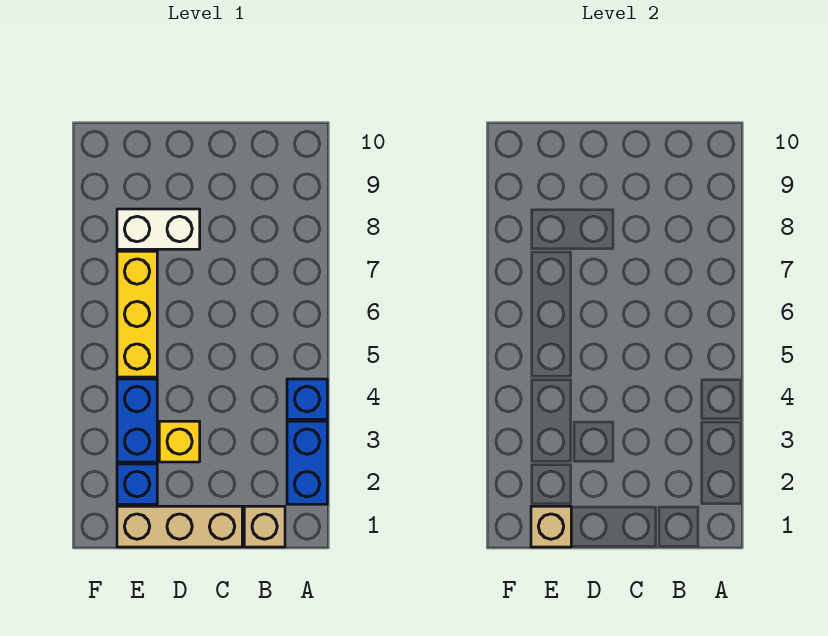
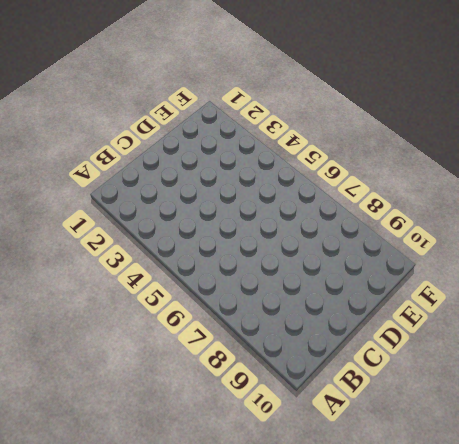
none -> blue 1x2 brick [287,421,327,504]
none -> blue 1x1 brick [287,379,327,419]

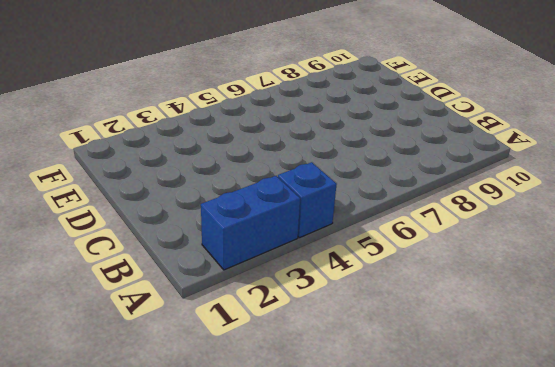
none -> tan 1x1 brick [244,506,285,547]
none -> tan 1x3 brick [117,506,242,547]

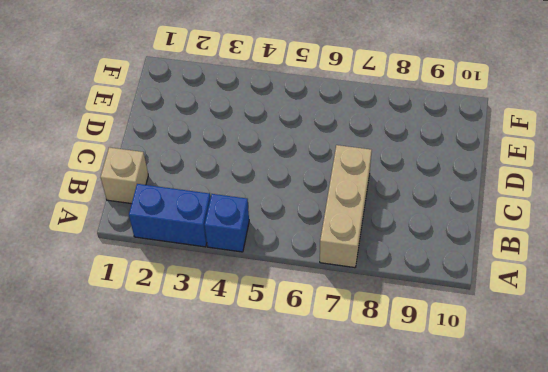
tan 1x3 brick [320,145,372,268] -> tan 1x3 brick moved to [117,506,242,547]
none -> yellow 1x1 brick [159,421,200,462]
none -> white 1x2 brick [117,209,200,249]

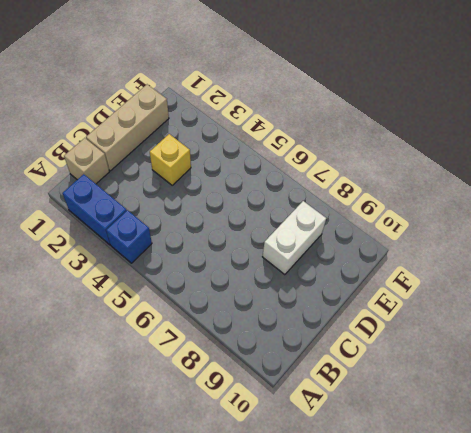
none -> blue 1x1 brick [117,464,157,504]
none -> blue 1x2 brick [117,379,157,462]

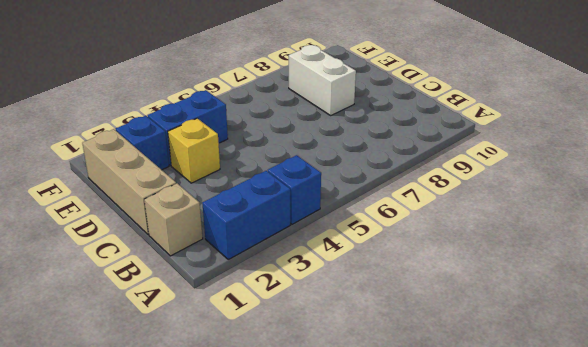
none -> yellow 1x3 brick [117,251,157,377]
none -> tan 1x1 brick [531,506,571,547]

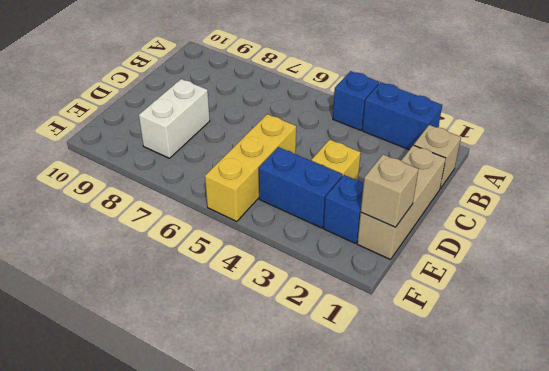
yellow 1x3 brick [205,114,296,222] -> yellow 1x3 brick turned to [117,251,157,377]

